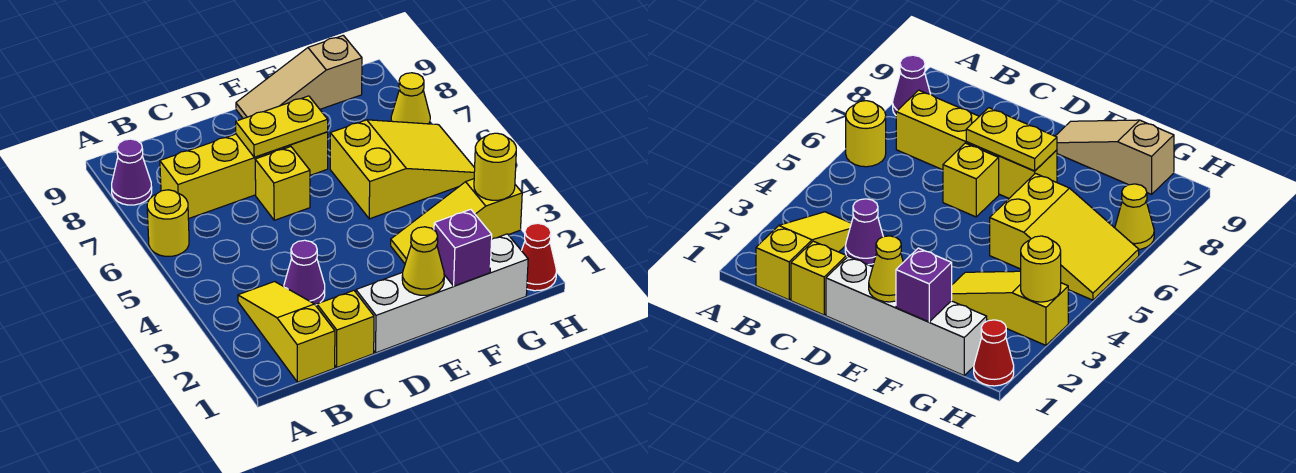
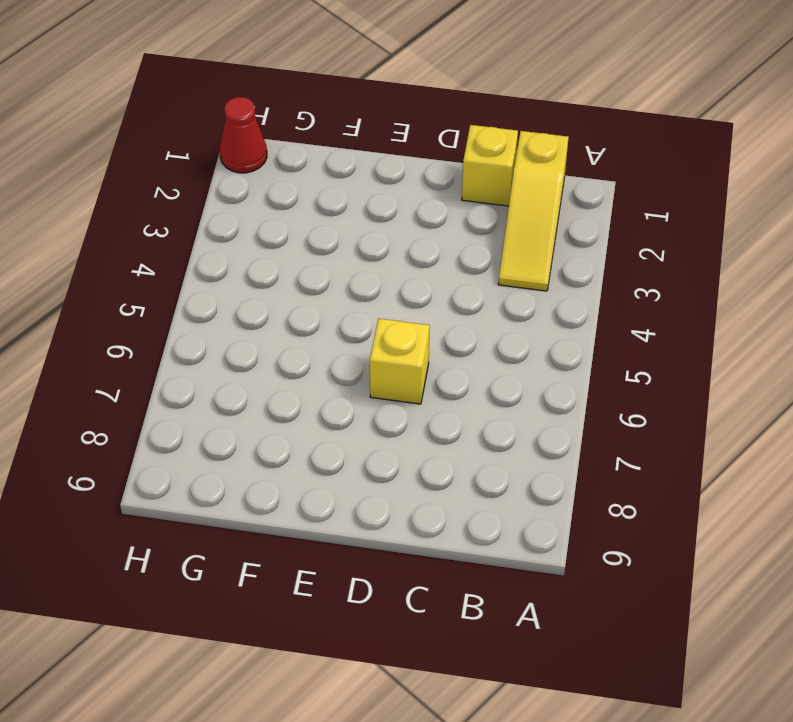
none -> yellow 1x1 round brick [147,190,189,256]
none -> purple 1x1 cone [112,139,152,205]
none -> yellow 1x4 brick [160,132,328,219]

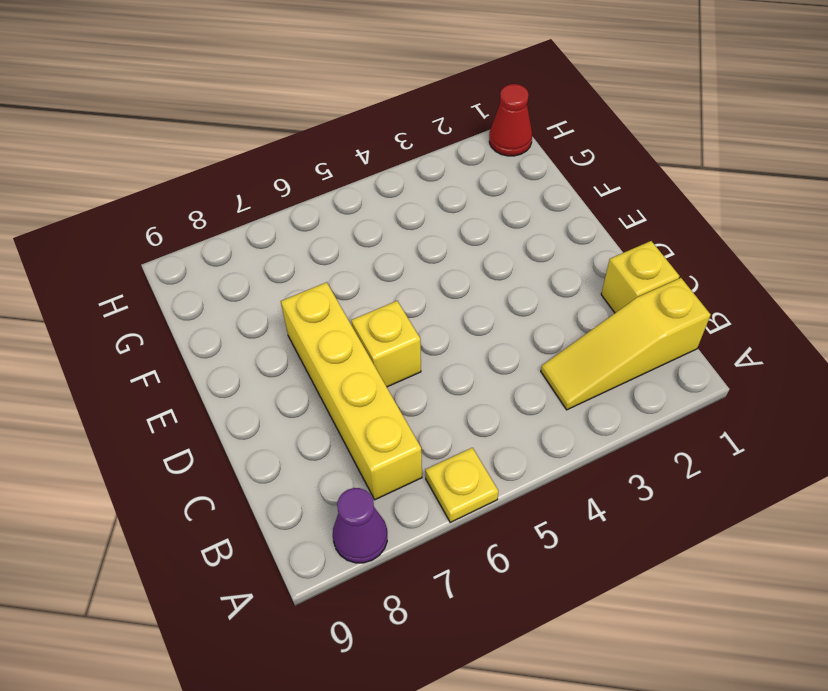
yellow 1x1 plate [425,448,498,522] -> yellow 1x1 round brick [147,190,189,256]
none -> purple 1x1 cone [284,240,325,305]
none -> white 1x4 brick [356,234,528,353]
none -> tan 1x3 slope [236,35,362,119]

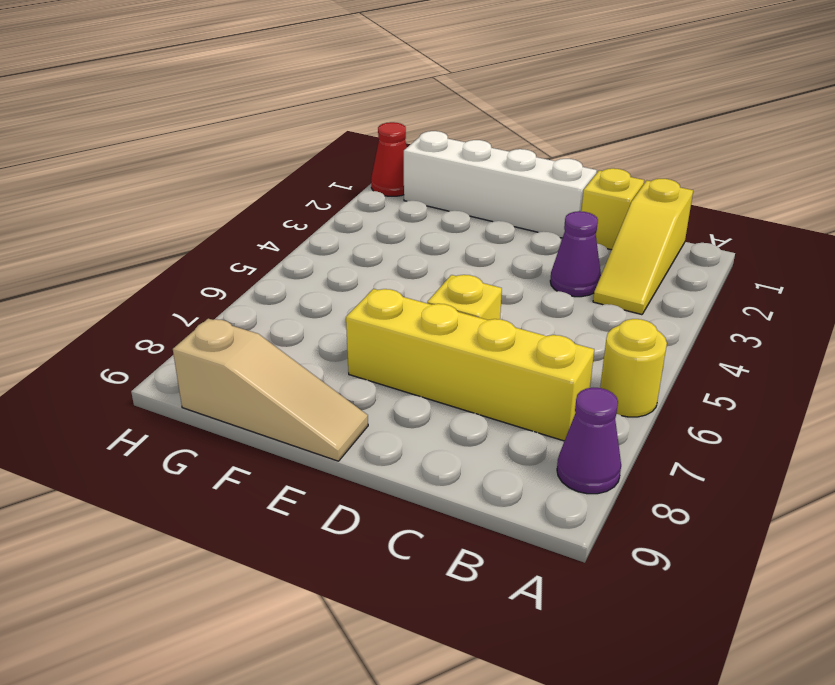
none -> yellow 1x3 slope [391,179,522,264]
none -> yellow 2x3 slope [330,120,475,219]
none -> yellow 1x1 cone [391,73,430,124]

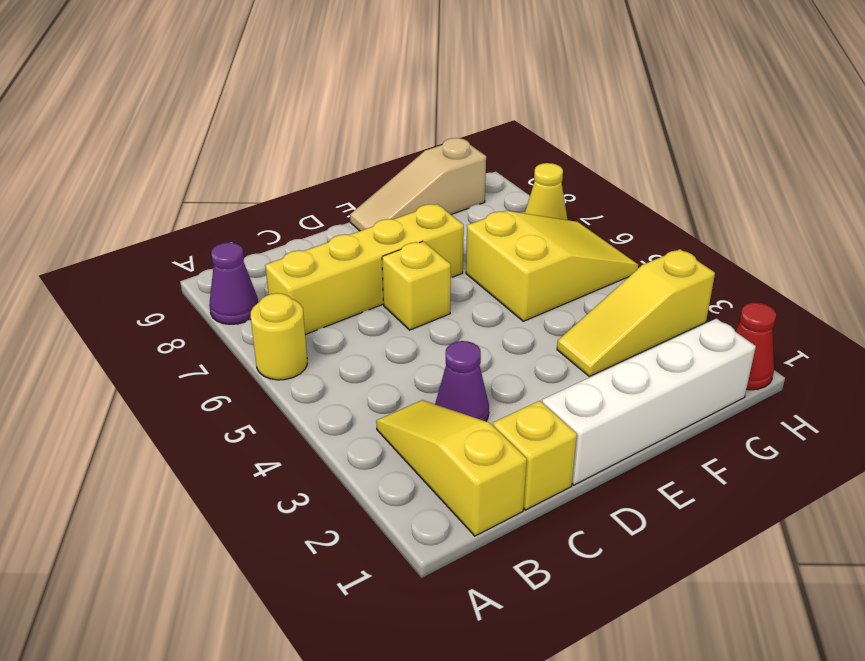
none -> yellow 1x2 plate [236,96,328,157]
none -> yellow 1x1 cone [402,227,444,295]
none -> purple 1x1 brick [434,209,492,286]

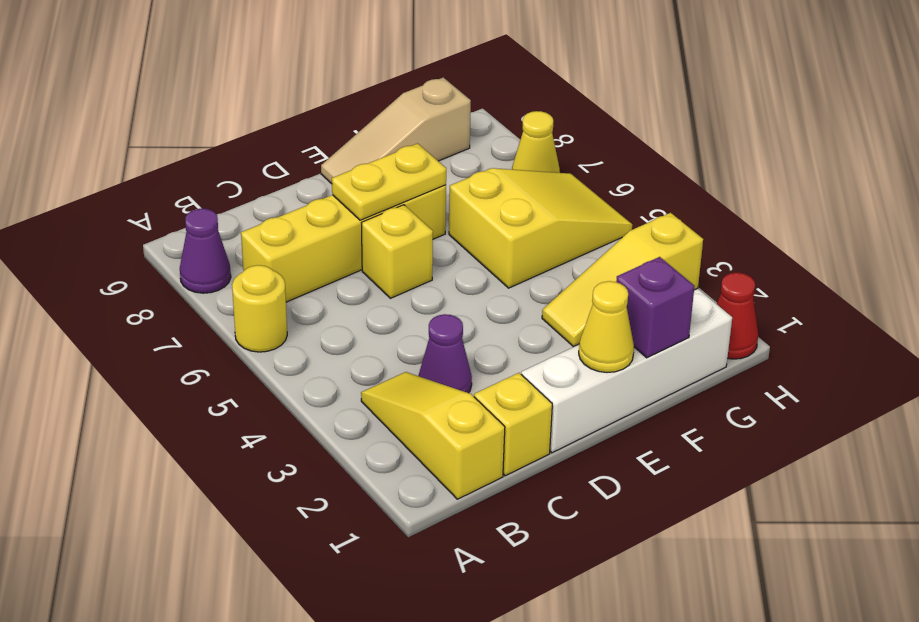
none -> yellow 1x1 round brick [474,133,516,200]

